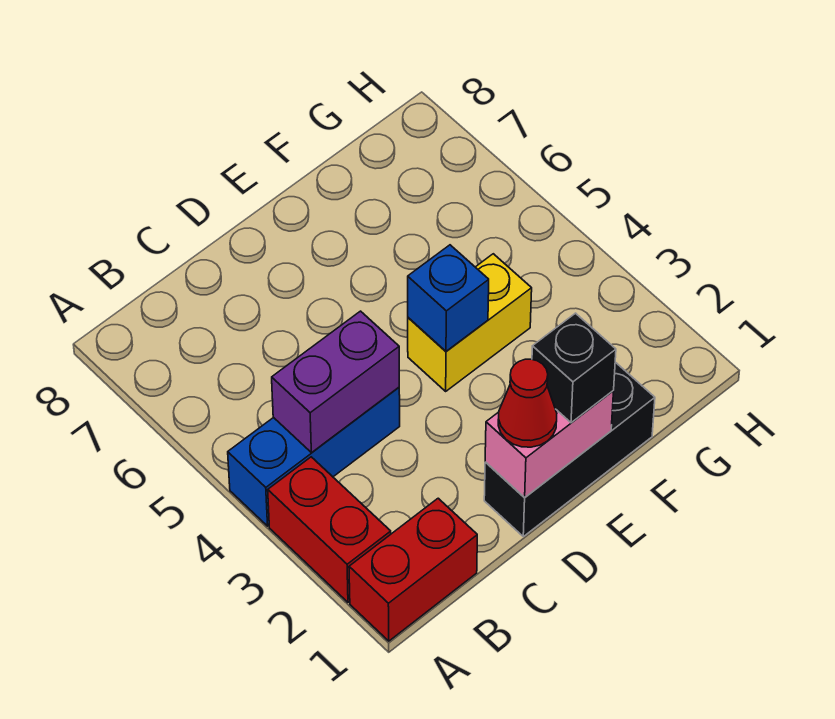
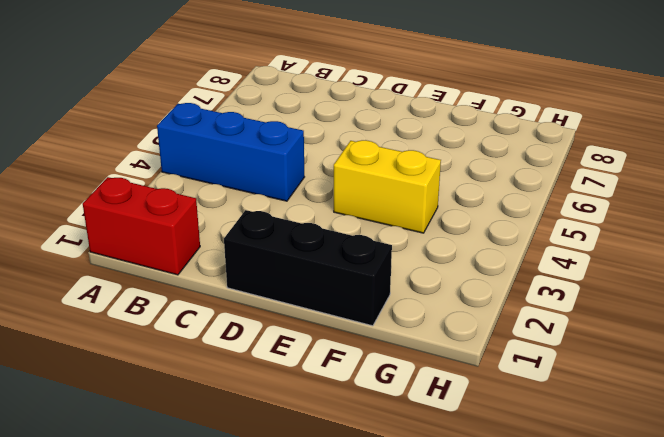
none -> red 1x2 brick [268,457,391,602]
none -> purple 1x2 brick [272,311,399,453]

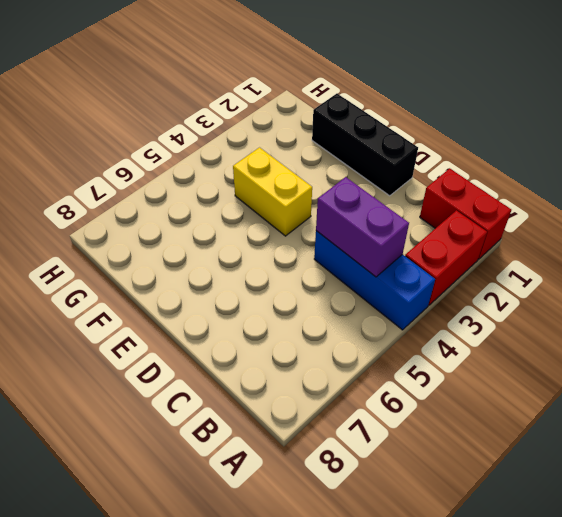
none -> pink 1x2 brick [485,391,614,498]
none -> blue 1x1 brick [408,245,489,351]

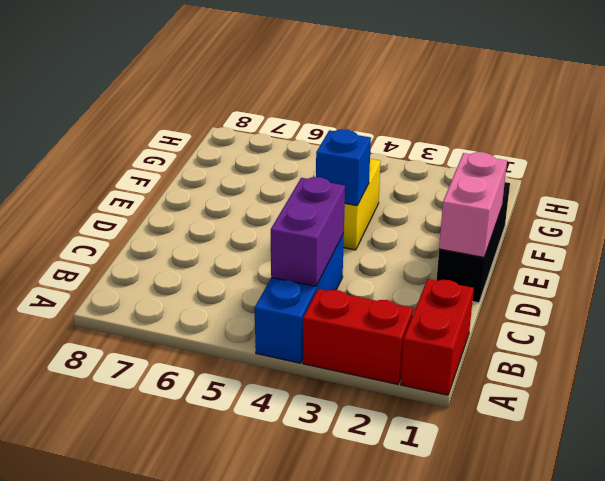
none -> red 1x1 cone [498,359,557,447]
none -> black 1x1 brick [532,313,616,423]

